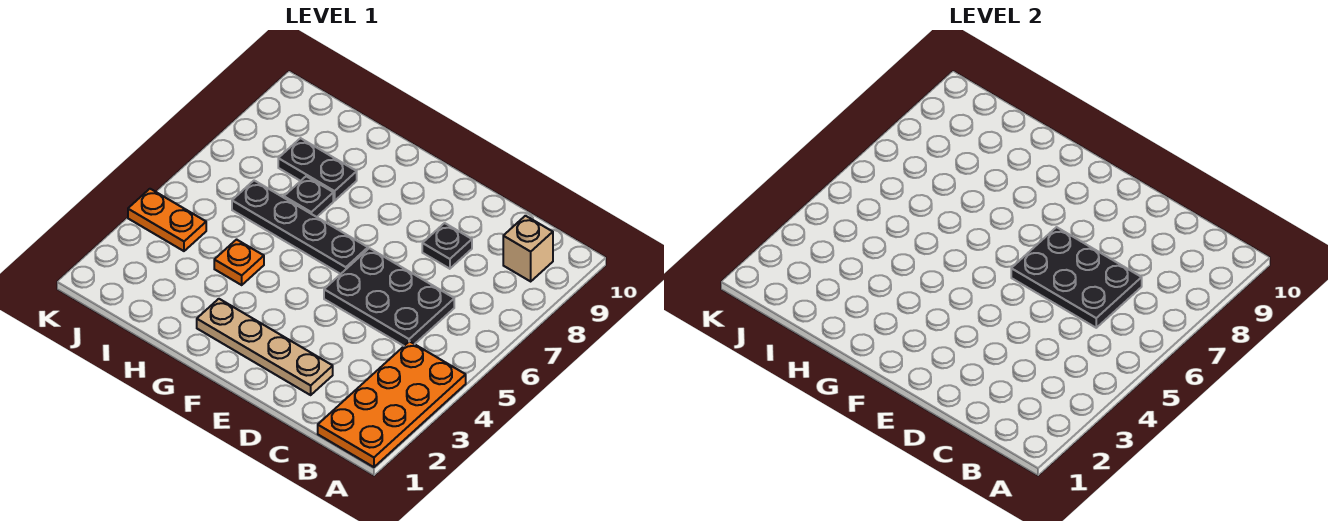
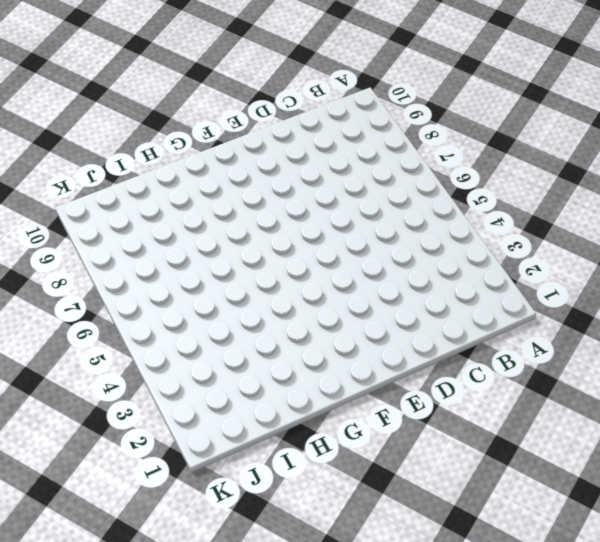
none -> orange 2x4 plate [318,341,466,467]
none -> tan 1x1 brick [503,216,553,281]

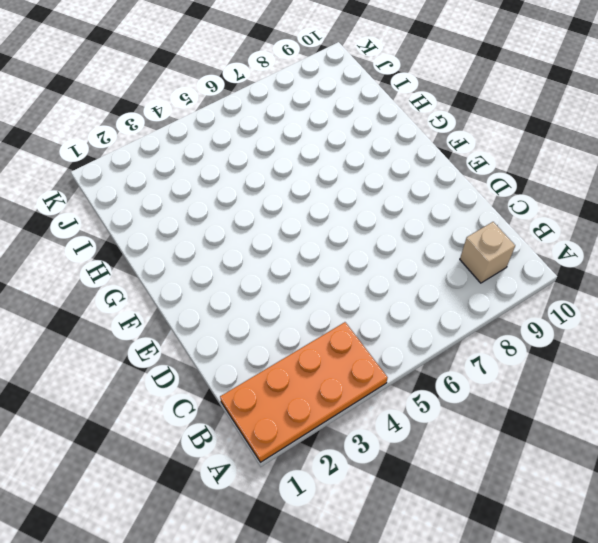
none -> black 2x3 plate [324,248,454,346]
none -> tan 1x4 plate [197,299,333,395]

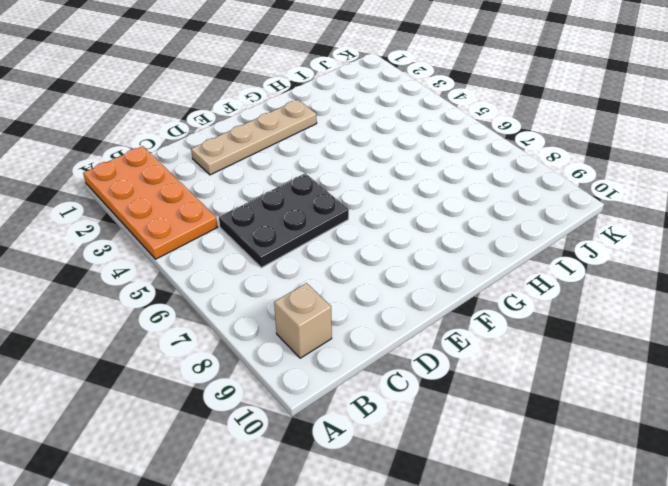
none -> black 1x1 plate [422,223,472,269]
none -> black 1x4 plate [232,181,368,274]

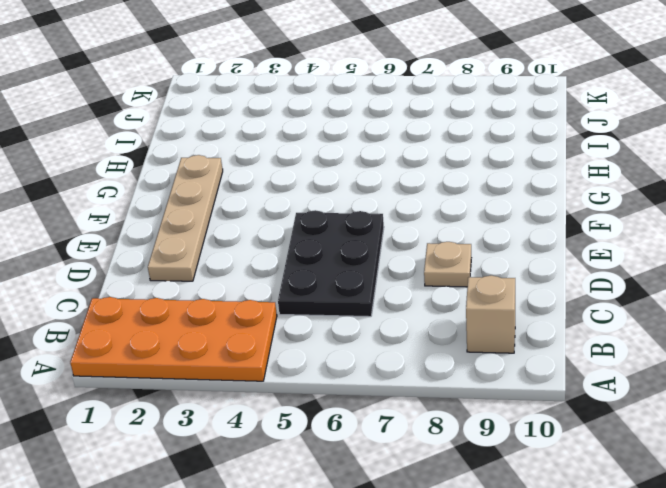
tan 1x1 plate [424,242,471,287] -> black 1x1 plate [422,223,472,269]
none -> black 1x4 plate [232,181,368,274]
none -> orange 1x1 plate [214,240,264,285]

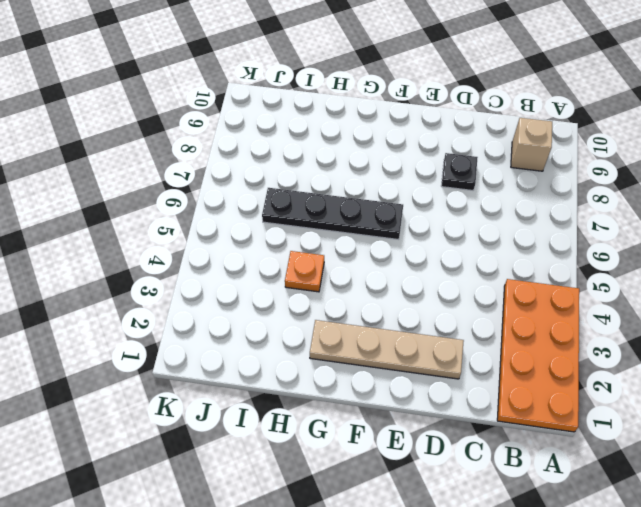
none -> black 2x3 plate [324,248,454,346]
none -> black 1x1 plate [284,176,333,217]

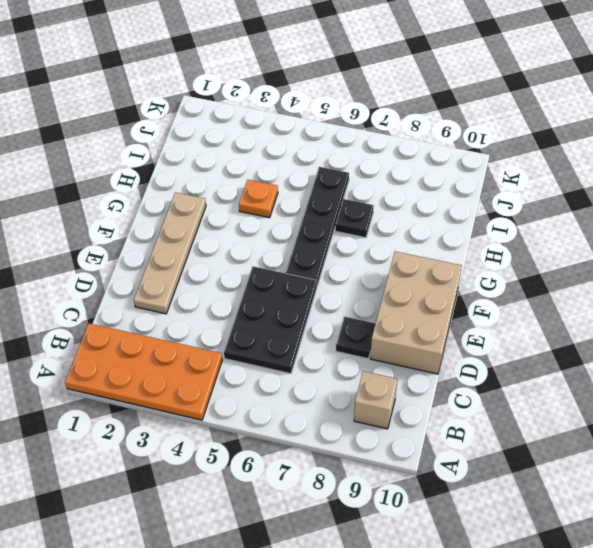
tan 2x3 brick [370,252,462,374] -> none
none -> black 1x2 plate [278,138,357,201]
none -> orange 1x2 plate [128,189,206,251]

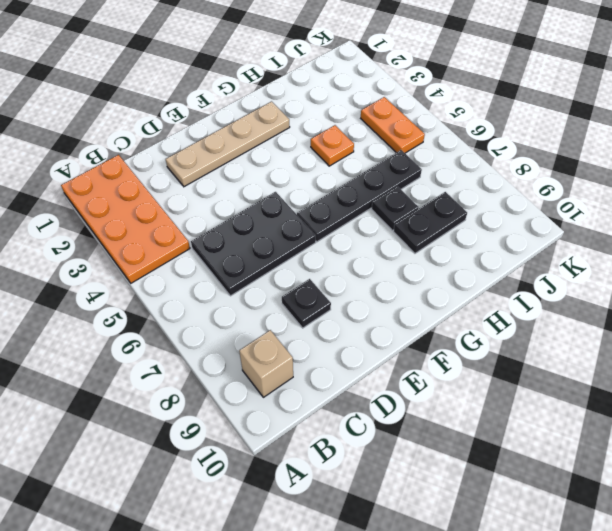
orange 1x2 plate [361,97,425,153] -> orange 1x2 plate turned to [128,189,206,251]
none -> black 2x3 plate [1011,227,1142,328]

